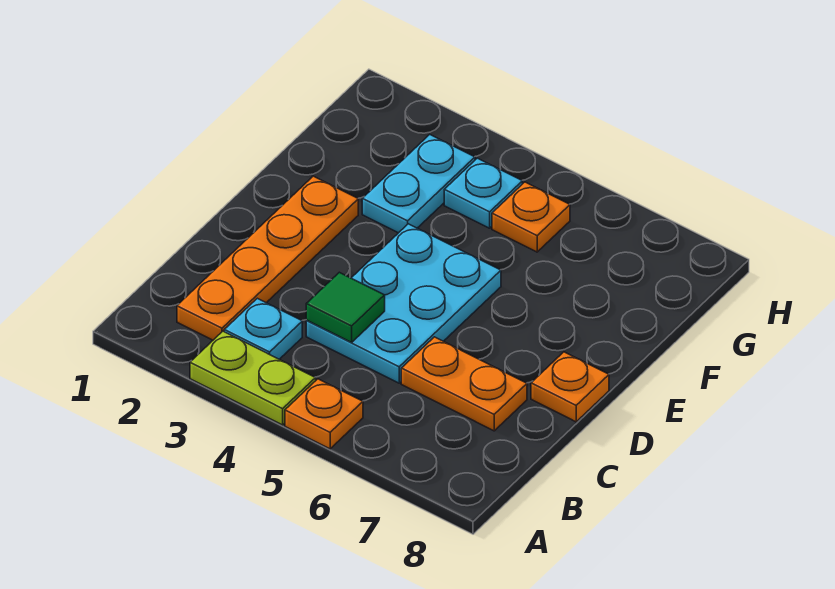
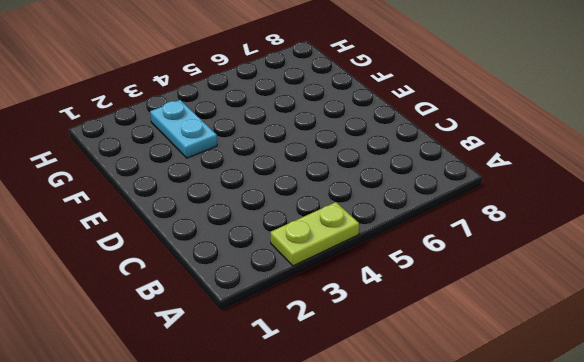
none -> orange 1x1 plate [285,379,363,449]
none -> orange 1x4 plate [177,176,358,340]

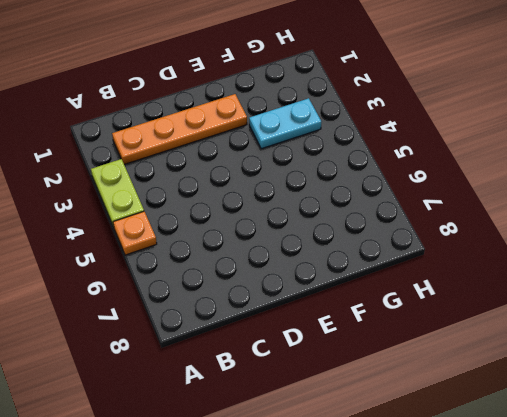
none -> cyan 1x1 plate [224,298,302,359]
none -> cyan 2x3 plate [306,224,501,383]

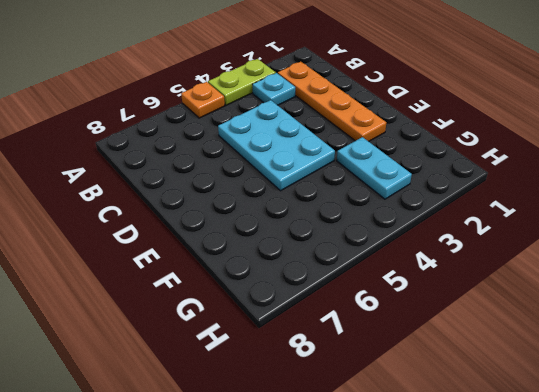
none -> orange 1x2 plate [401,337,527,431]
none -> orange 1x1 plate [531,352,609,422]

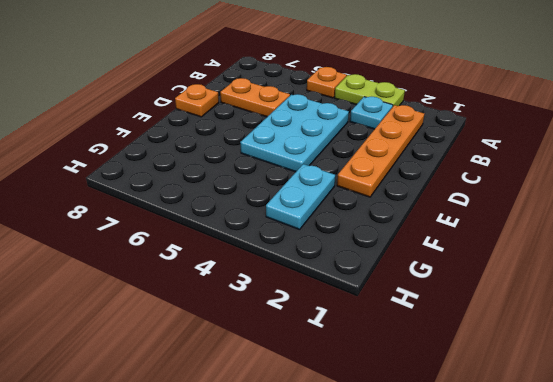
none -> cyan 1x1 plate [444,158,522,228]
none -> orange 1x1 plate [492,182,570,252]

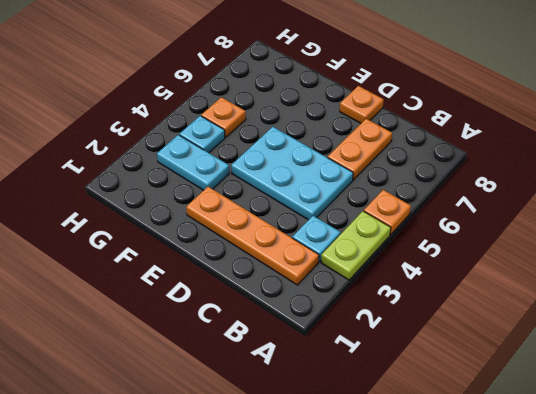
none -> green 1x1 tile [306,272,385,342]

